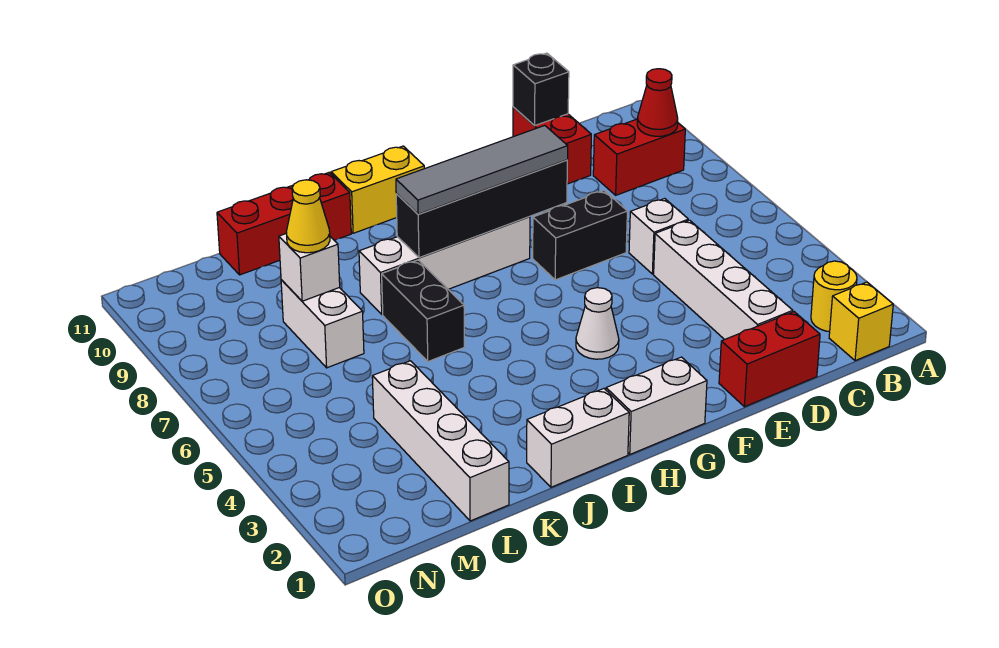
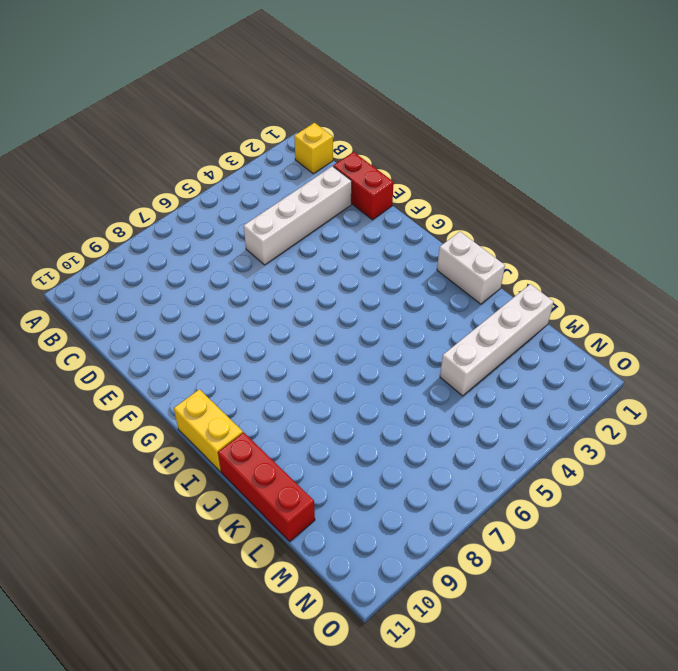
none -> yellow 1x1 round brick [811,261,857,332]
none -> red 1x2 brick [593,119,685,195]
none -> white 1x1 brick [629,199,688,274]

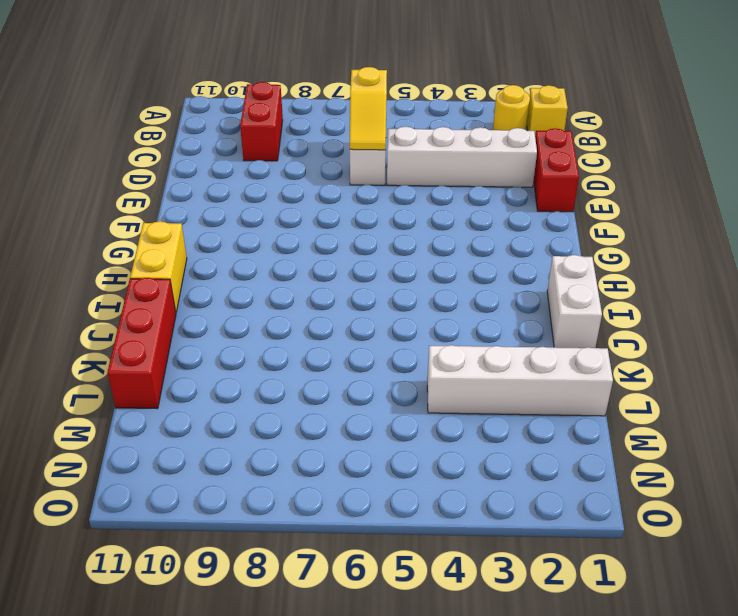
yellow 1x2 slope [350,67,387,150] -> none
none -> red 1x2 brick [513,107,591,184]
none -> black 1x2 brick [533,191,627,280]
none -> white 1x2 brick [606,357,707,454]

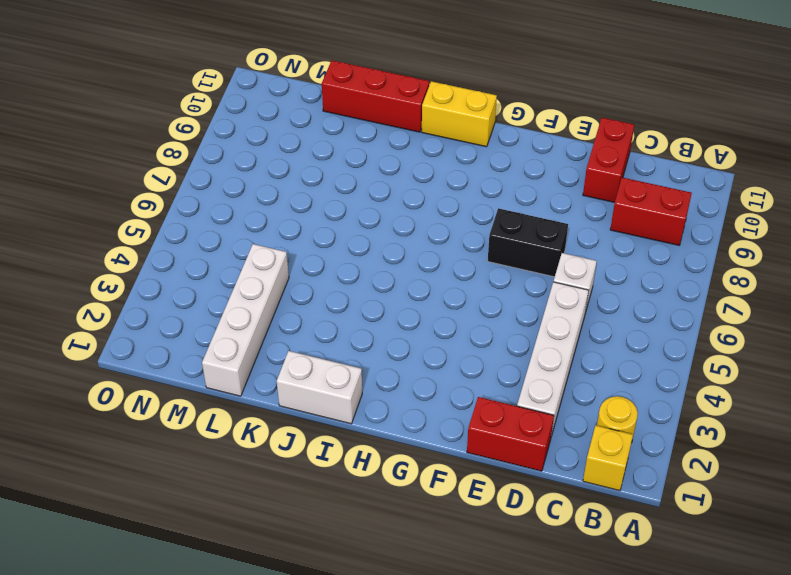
none -> white 1x2 brick [606,357,707,454]
none -> white 1x1 cone [576,288,619,359]
none -> white 1x4 brick [359,217,530,314]

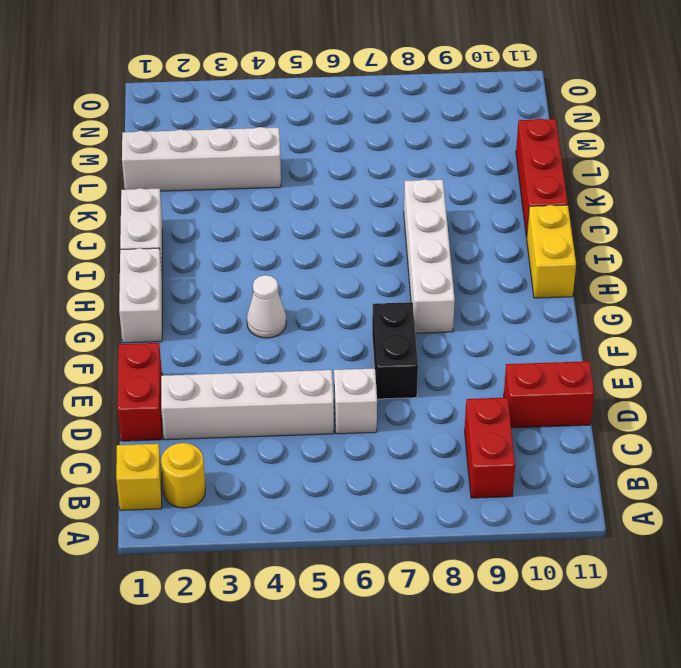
none -> black 1x2 brick [382,260,464,361]
none -> white 1x2 brick [281,280,364,368]
none -> red 1x1 cone [637,69,678,136]

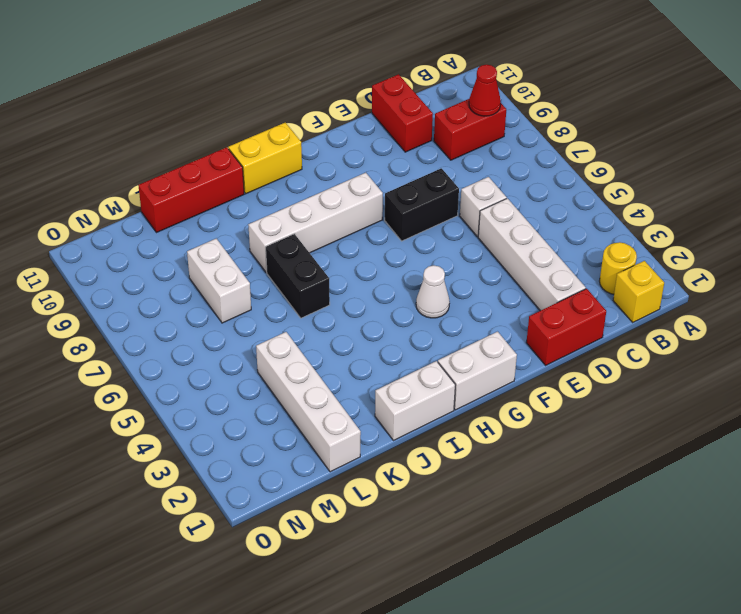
none -> black 1x1 brick [513,53,569,126]
none -> black 1x4 brick [396,160,567,258]
none -> white 1x1 brick [279,233,340,301]

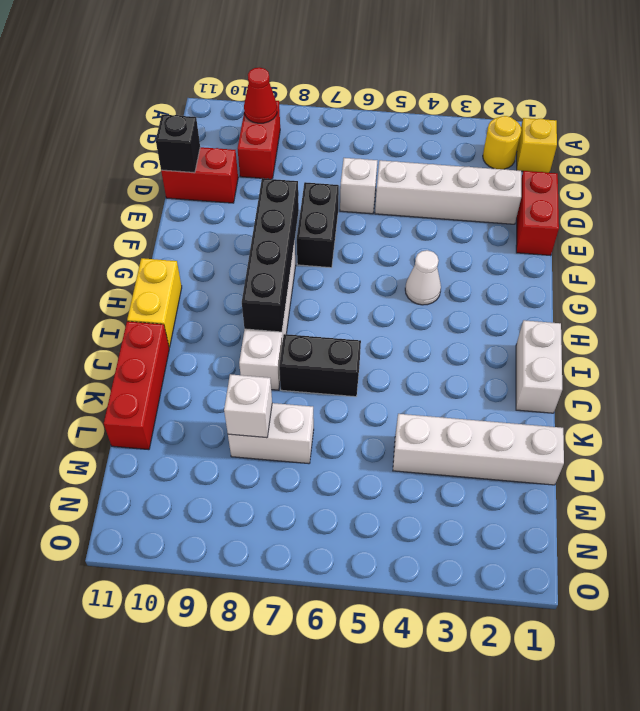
none -> white 1x2 brick [606,357,707,454]
none -> grey 1x4 tile [396,125,568,214]
none -> yellow 1x1 cone [286,180,330,253]

